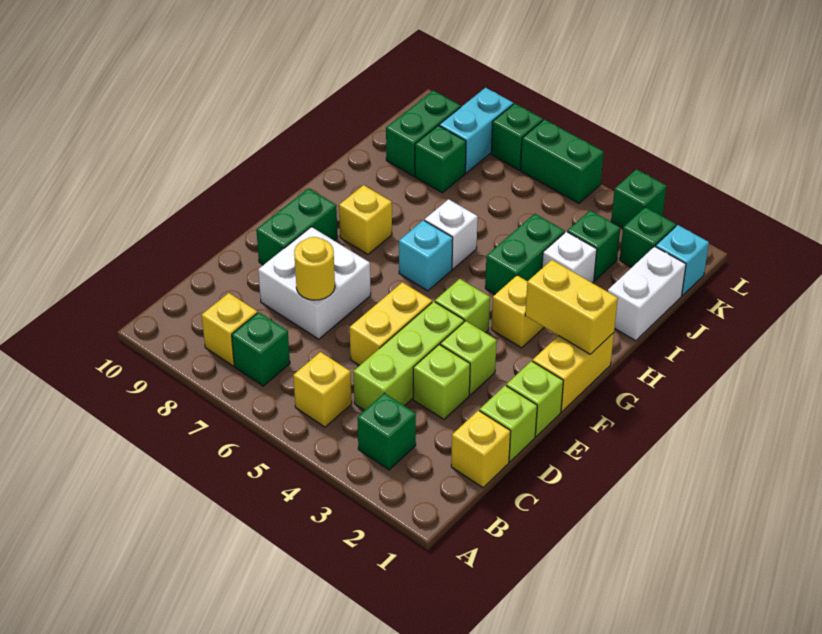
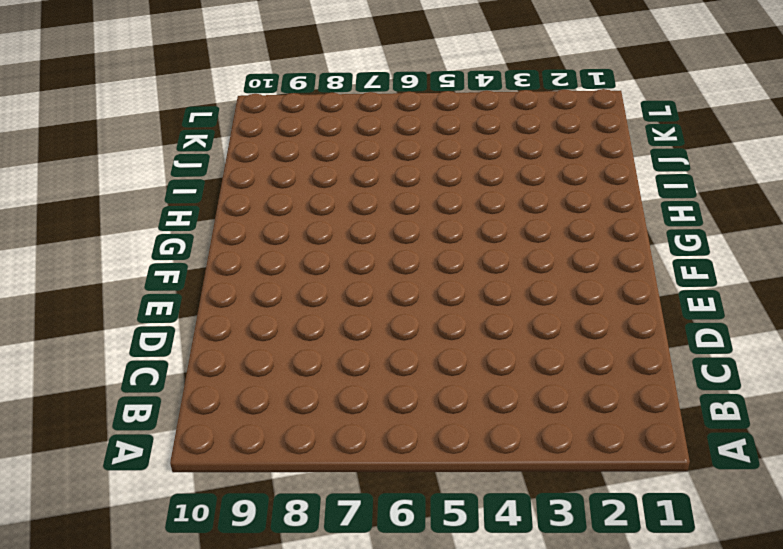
none -> green 1x1 brick [357,393,416,470]
none -> yellow 1x1 brick [293,352,352,427]
none -> green 1x1 brick [232,312,290,386]
none -> yellow 1x1 brick [202,293,257,366]

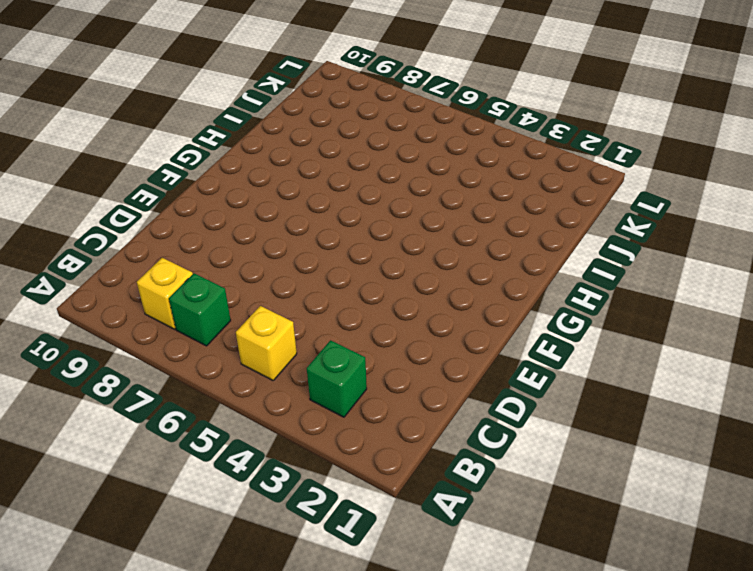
none -> yellow 1x1 brick [451,410,511,488]
none -> lime 1x3 brick [353,301,464,410]
none -> lime 1x1 brick [479,386,537,462]
none -> lime 1x1 brick [413,345,470,419]

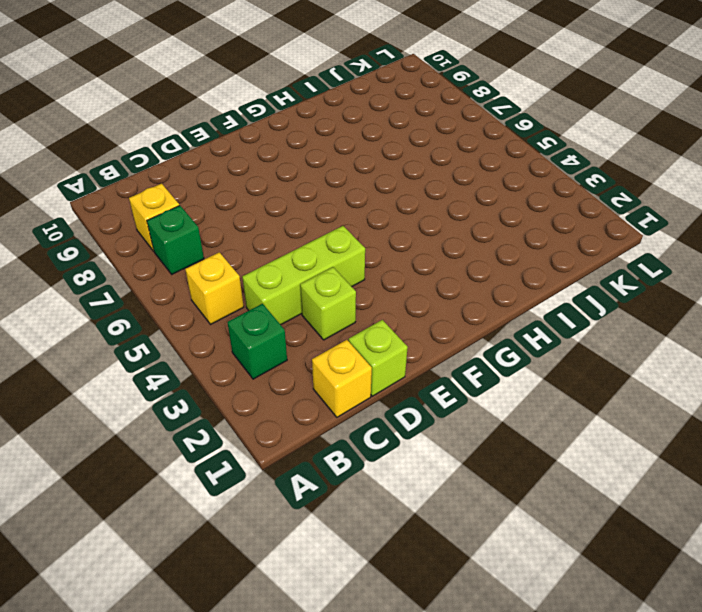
none -> yellow 1x2 brick [350,282,432,366]
none -> white 2x2 brick [258,227,371,339]
none -> lime 1x1 brick [506,361,563,436]
none -> lime 1x1 brick [440,321,497,395]

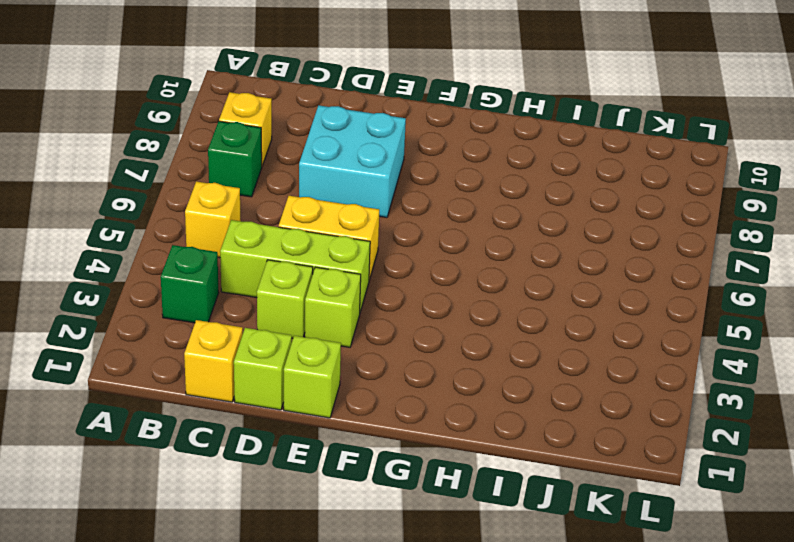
cyan 2x2 brick [299,105,406,217] -> white 2x2 brick [258,227,371,339]
none -> green 1x2 brick [256,188,338,265]
none -> yellow 1x2 brick [533,333,614,412]
none -> lime 1x1 brick [435,279,490,333]
none -> yellow 1x1 brick [491,275,544,348]

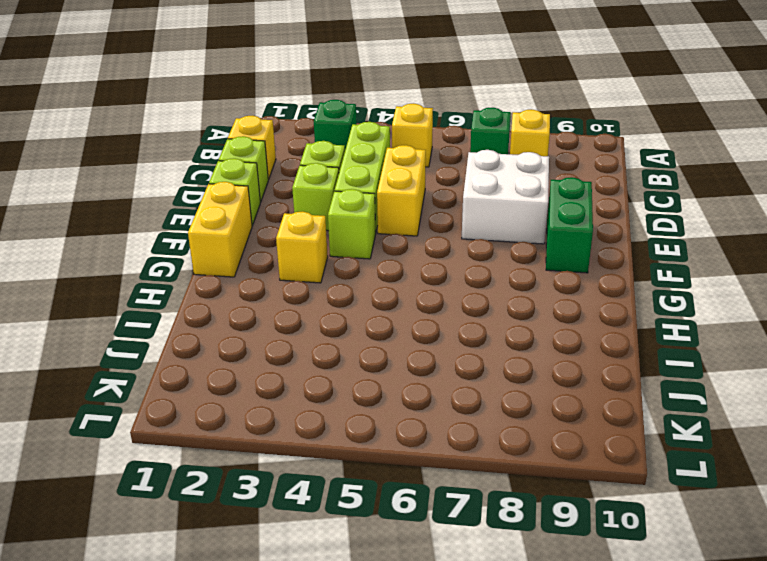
none -> cyan 1x1 brick [399,220,453,291]
none -> yellow 1x1 brick [339,185,392,254]
none -> green 1x2 brick [485,214,565,294]
none -> white 1x1 brick [425,199,478,269]

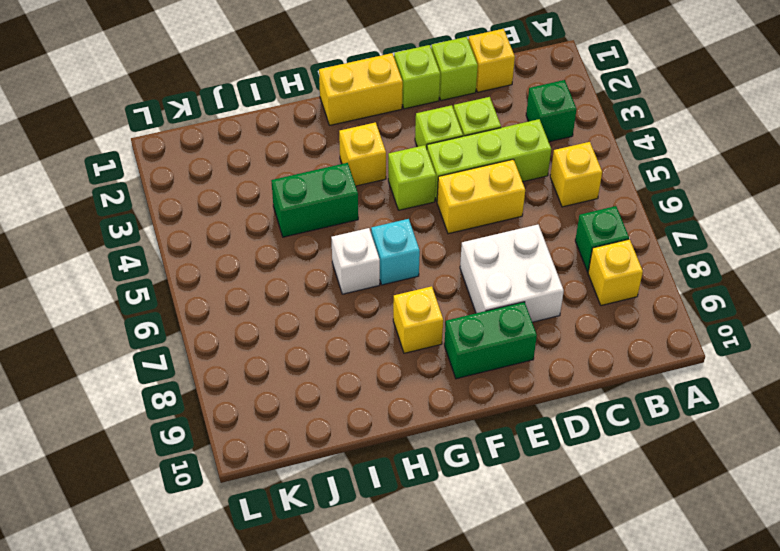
none -> white 1x2 brick [608,246,686,341]
none -> white 1x1 brick [542,232,597,283]
none -> green 1x1 brick [567,210,620,281]
none -> green 1x1 brick [415,126,466,193]

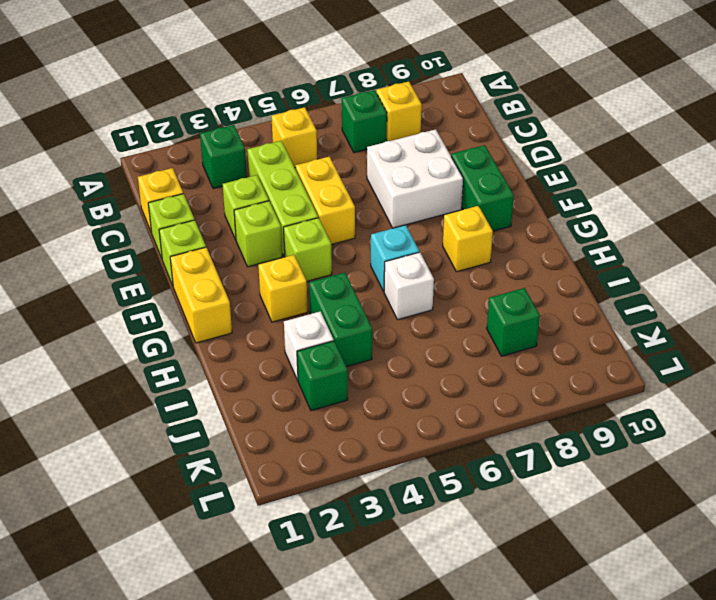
none -> white 1x2 brick [608,246,686,341]
none -> green 1x2 brick [386,91,461,176]
none -> cyan 1x1 brick [656,225,709,296]
none -> green 1x1 brick [620,207,676,267]

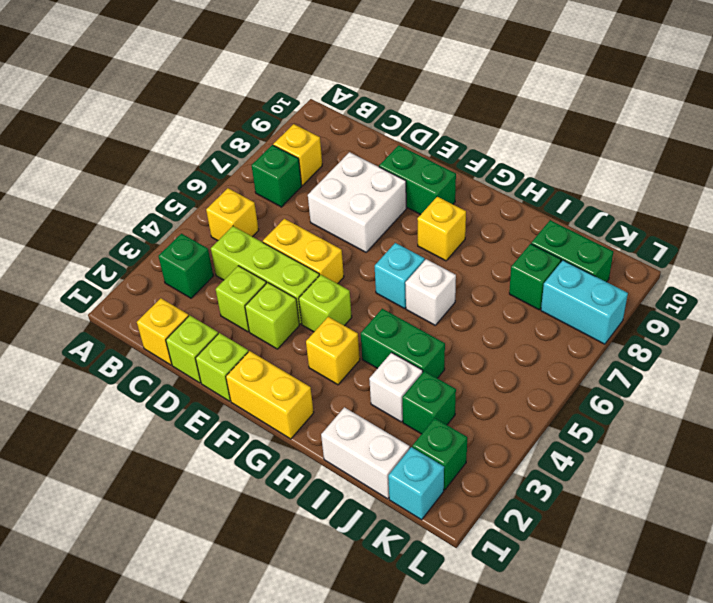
none -> green 1x1 brick [611,169,666,228]
none -> green 1x2 brick [520,120,604,203]
none -> green 1x1 brick [491,103,543,170]
none -> yellow 1x1 round brick [294,237,335,300]

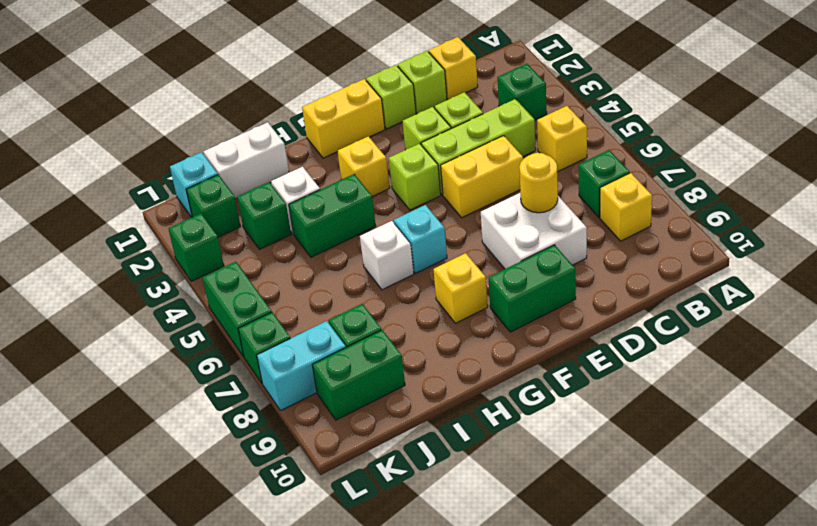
none -> yellow 1x2 brick [525,260,618,354]

